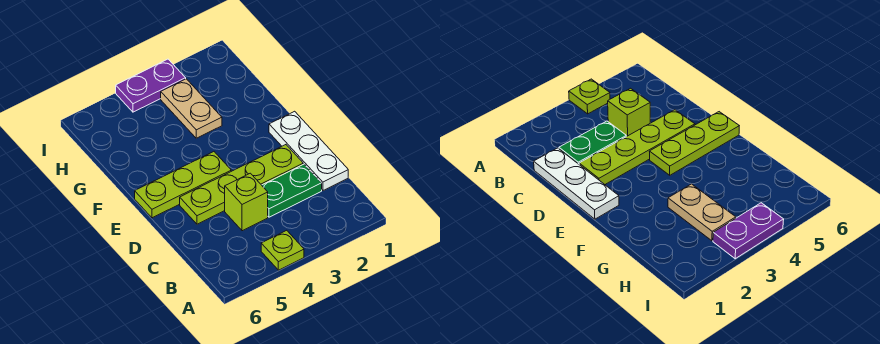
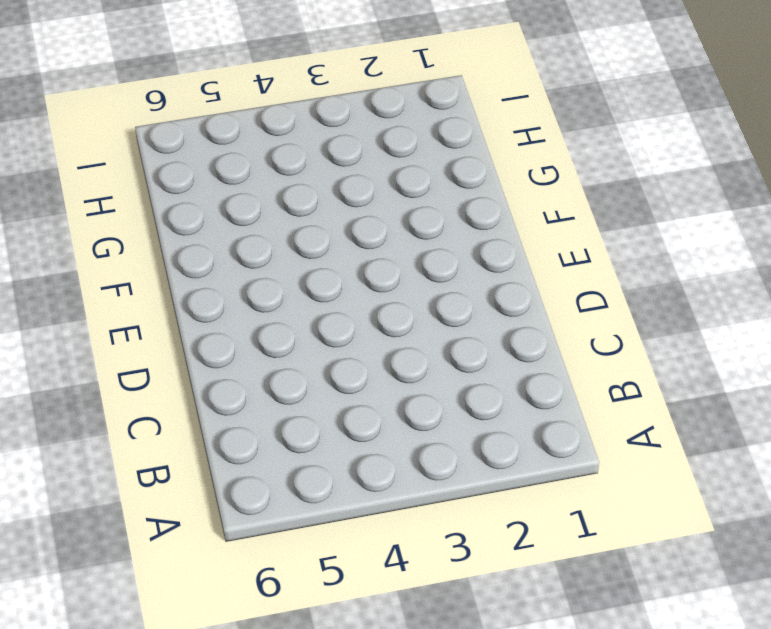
none -> lime 1x1 plate [261,230,304,270]
none -> white 1x3 plate [269,111,348,190]

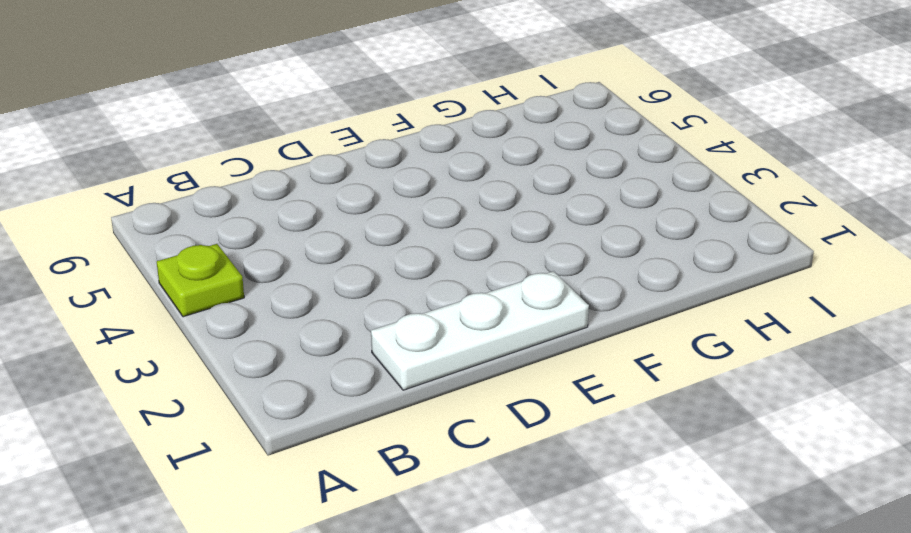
none -> green 1x2 plate [262,164,322,217]
none -> lime 1x1 brick [225,173,268,231]

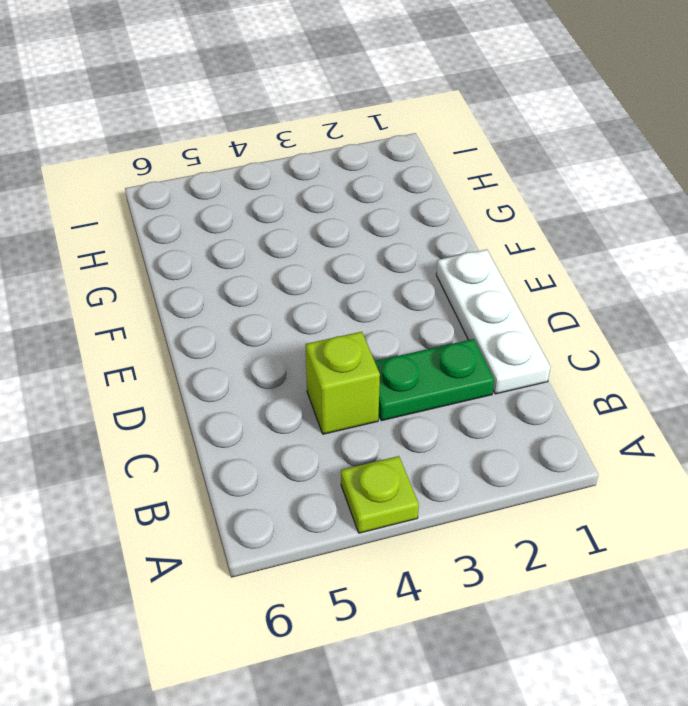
none -> lime 1x4 plate [180,145,303,224]
none -> lime 1x3 plate [135,152,231,218]

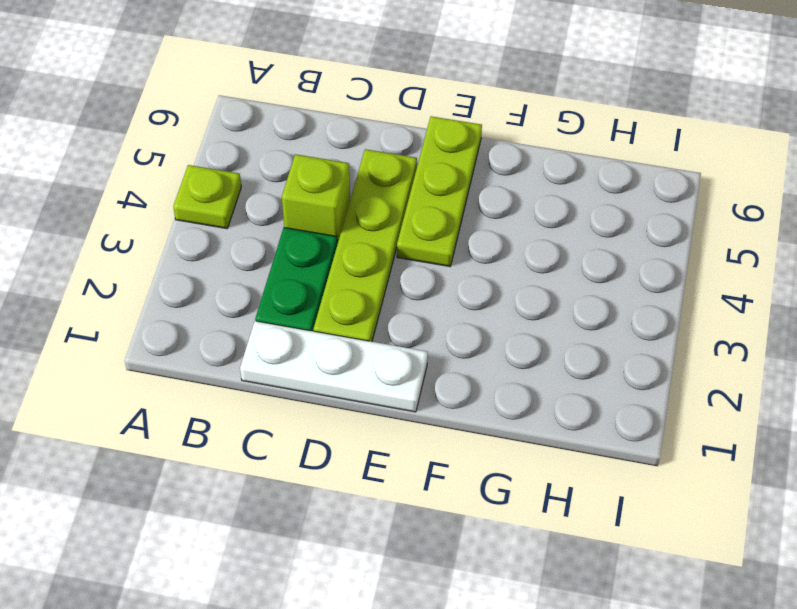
none -> tan 1x2 plate [161,79,222,138]
none -> purple 1x2 plate [116,59,186,112]

